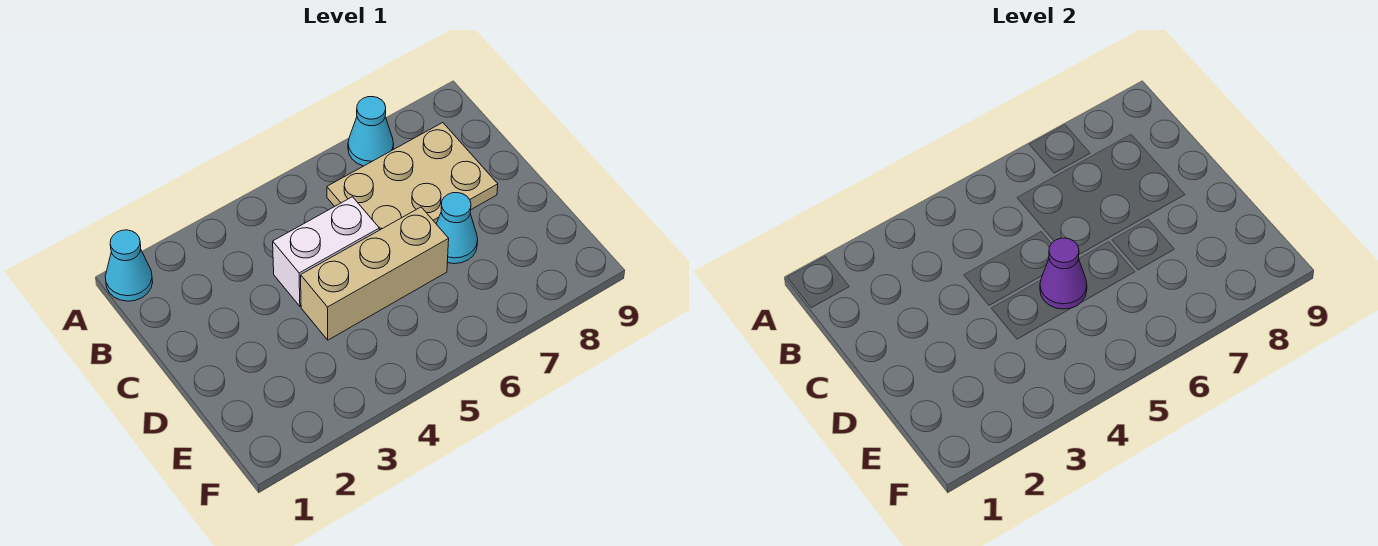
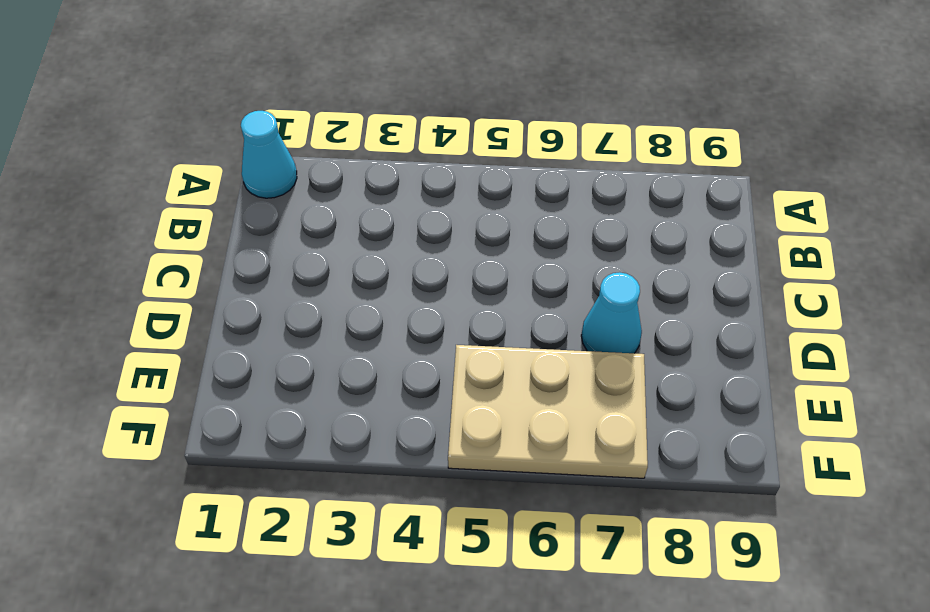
tan 2x3 plate [448,345,648,478] -> tan 2x3 plate moved to [327,123,498,230]
none -> cyan 1x1 cone [348,97,394,166]
none -> white 1x2 brick [273,197,379,306]

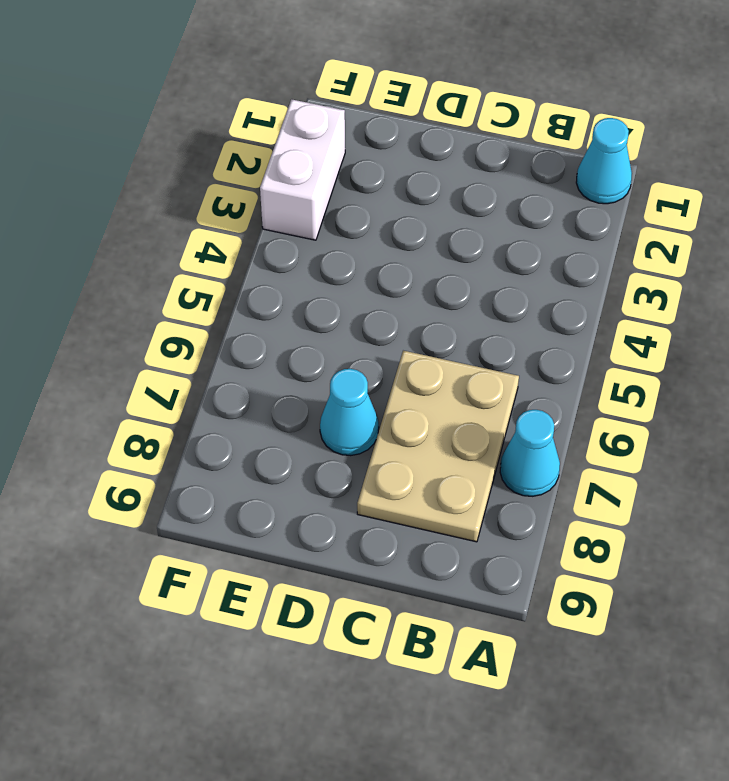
white 1x2 brick [260,99,345,240] -> white 1x2 brick moved to [273,197,379,306]
none -> tan 1x3 brick [301,207,449,340]
none -> purple 1x1 cone [1040,238,1087,309]

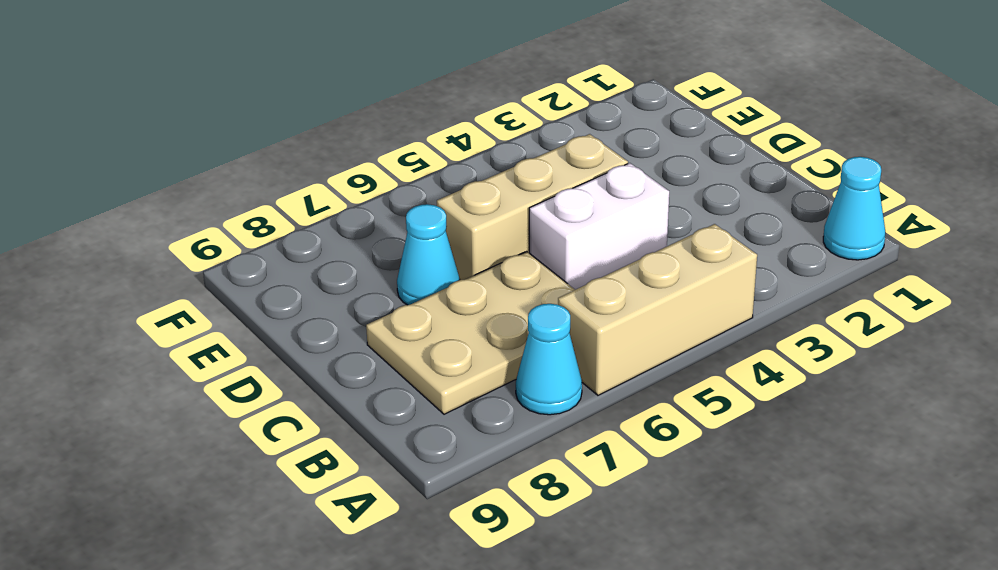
tan 1x3 brick [558,224,757,395] -> none
none -> purple 1x1 cone [1040,238,1087,309]

